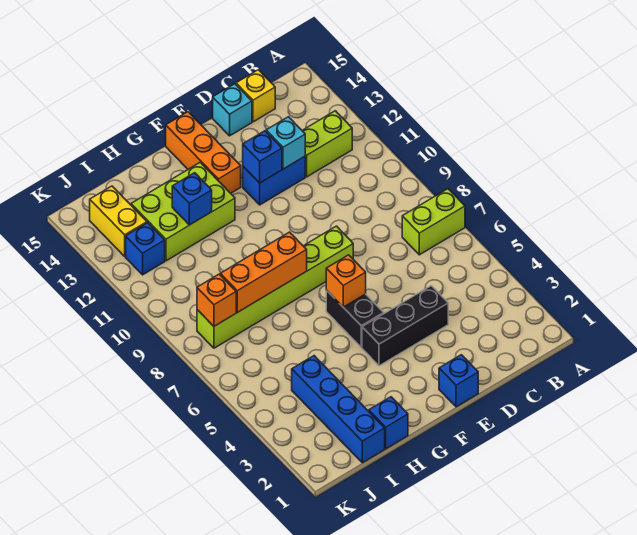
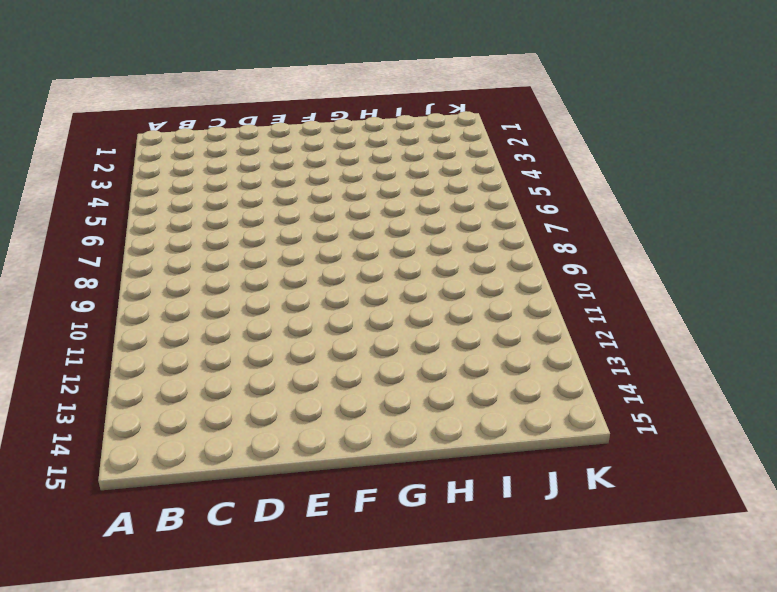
none -> lime 1x2 brick [402,189,465,255]
none -> lime 1x2 brick [302,111,352,177]
none -> yellow 1x1 brick [236,70,275,122]

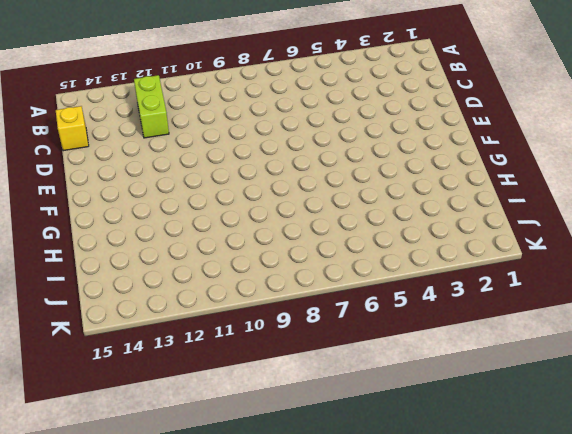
none -> lime 1x2 brick [402,189,465,255]
none -> black 1x3 brick [362,286,448,366]
none -> blue 1x2 brick [243,157,305,205]

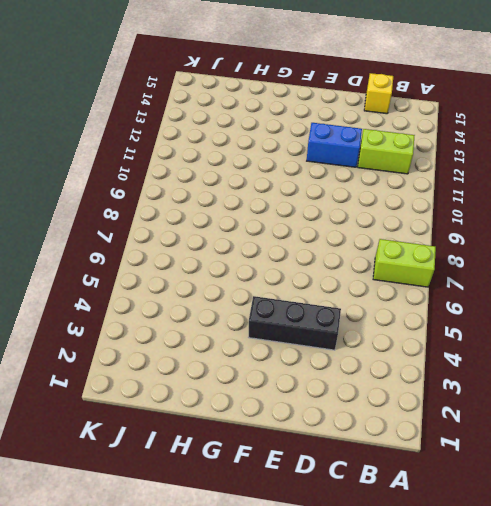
none -> cyan 1x1 brick [213,84,252,136]
none -> blue 1x1 brick [439,355,478,407]
none -> lime 1x6 brick [197,226,353,348]

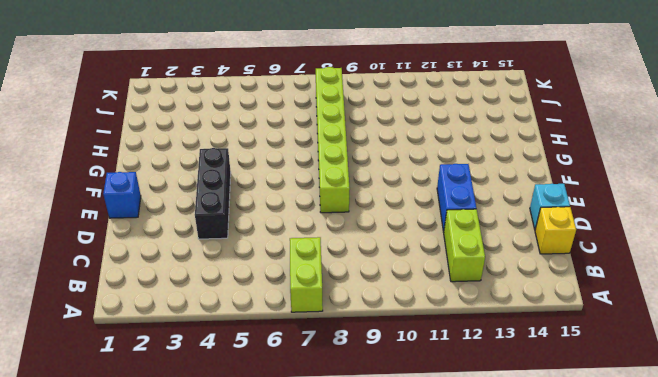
none -> black 1x2 brick [326,290,384,347]
none -> orange 1x3 brick [166,112,241,193]
none -> lime 2x3 brick [131,162,235,261]

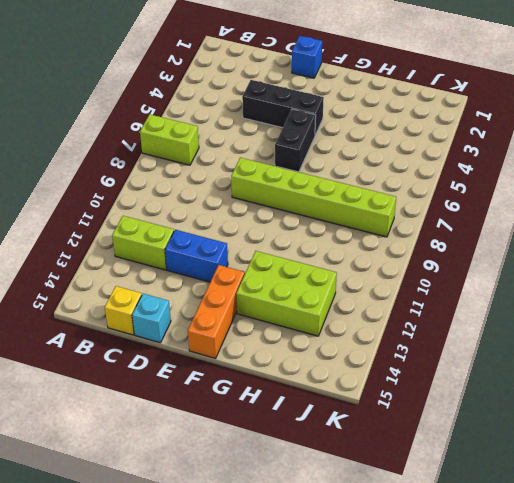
none -> blue 1x1 brick [369,397,408,449]
none -> blue 1x4 brick [292,356,385,463]
none -> blue 1x1 brick [126,223,165,275]

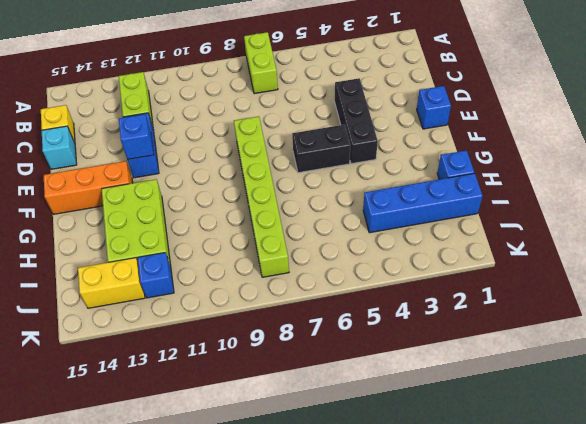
none -> cyan 1x1 brick [266,117,305,169]
none -> orange 1x1 brick [326,255,366,307]
none -> orange 1x3 brick [220,232,307,312]

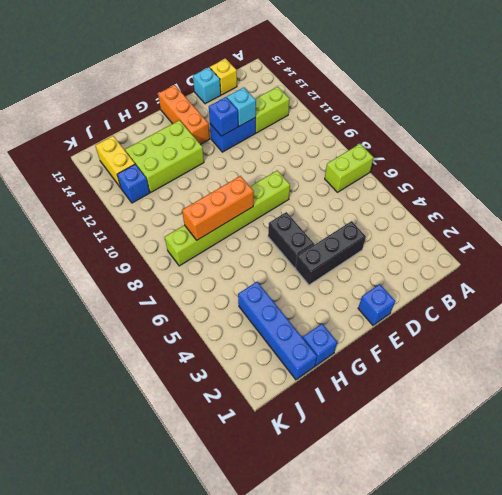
none -> orange 1x1 brick [326,255,366,307]
none -> blue 1x1 brick [172,173,212,225]
none -> orange 1x1 brick [197,274,236,326]

